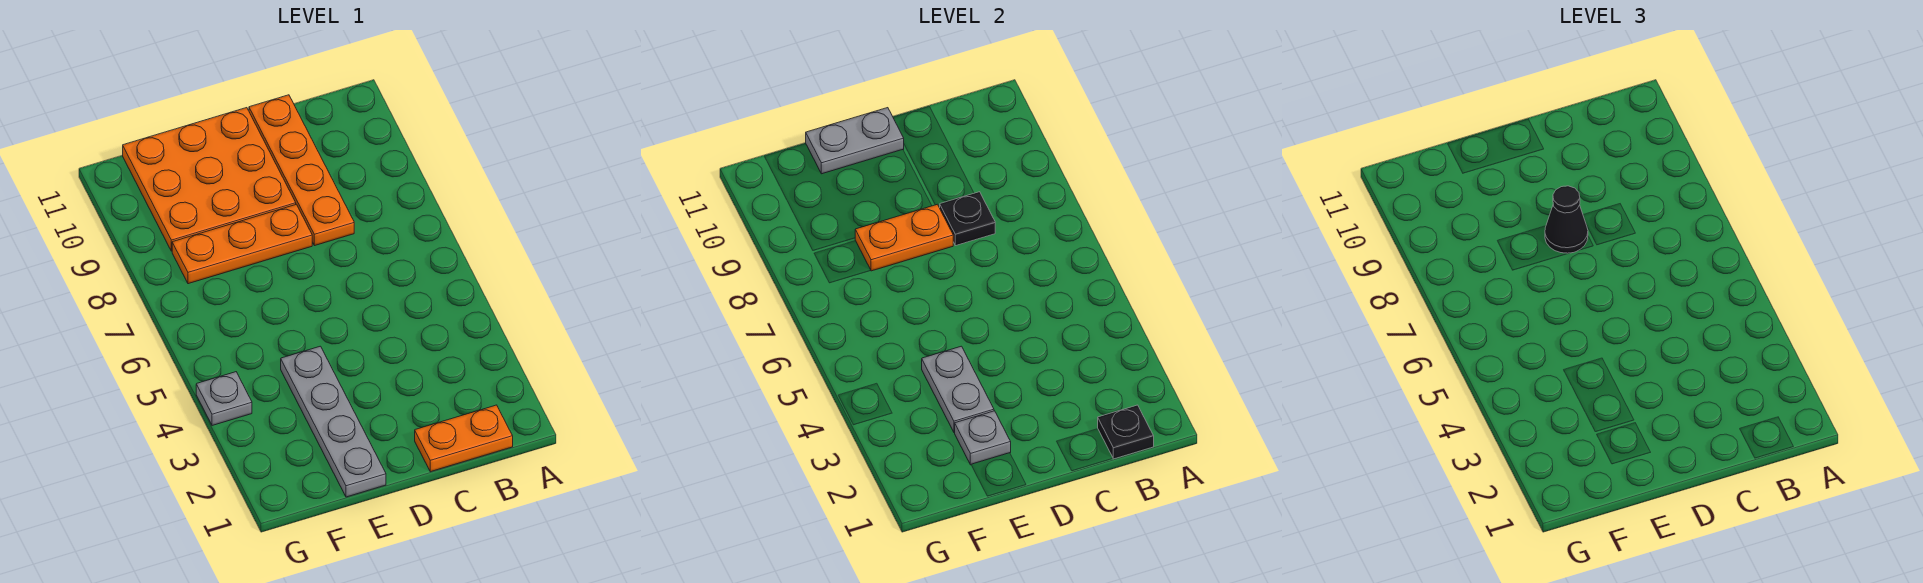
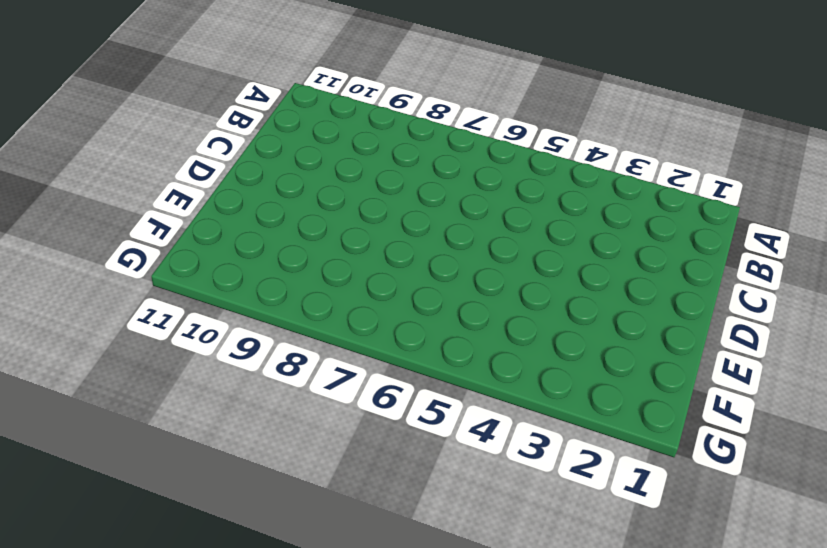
none -> orange 1x2 plate [415,405,513,472]
none -> orange 1x4 plate [249,95,354,246]
none -> orange 1x3 plate [172,204,312,284]

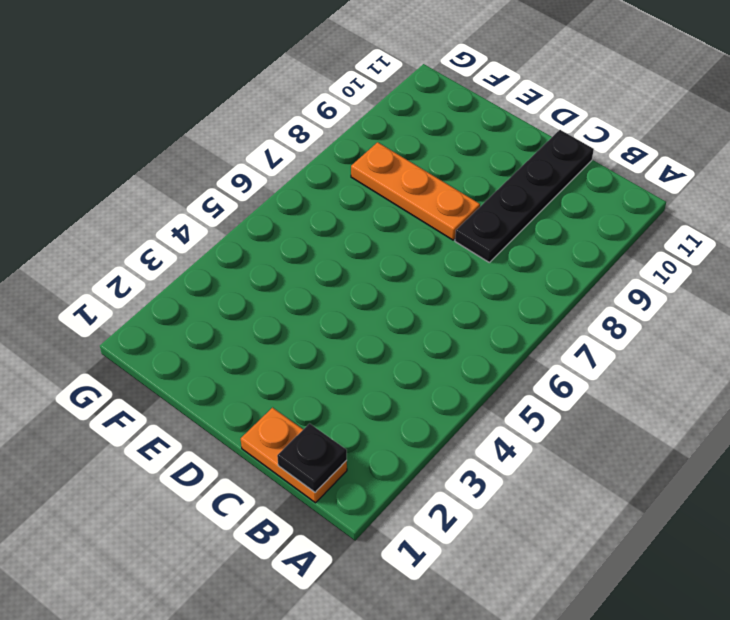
black 1x4 plate [455,130,594,262] -> orange 1x4 plate [249,95,354,246]
none -> orange 3x3 plate [123,108,296,251]
none -> grey 1x4 plate [281,346,386,497]
none -> grey 1x1 plate [196,372,252,426]

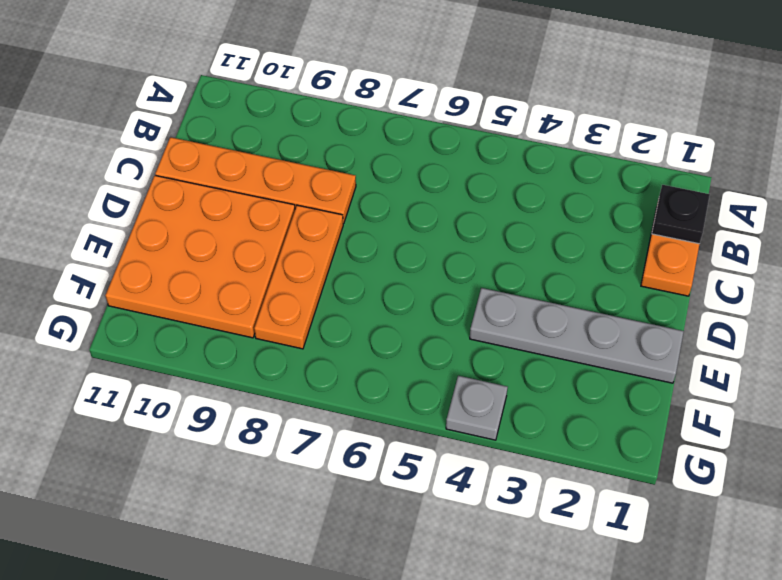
none -> black 1x1 plate [940,192,995,246]
none -> orange 1x2 plate [855,204,953,271]
none -> grey 1x2 plate [806,108,904,174]

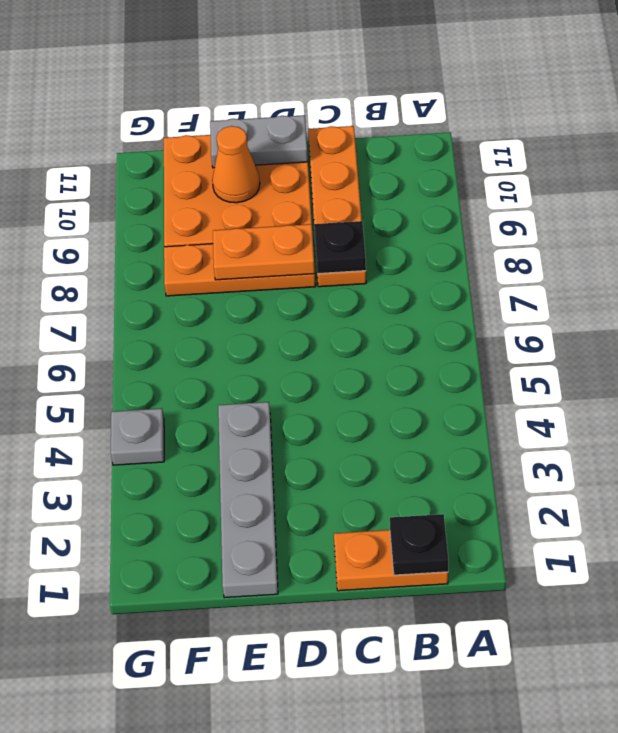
orange 1x1 cone [212,126,260,203] -> none
none -> grey 1x1 plate [955,411,1011,465]
none -> grey 1x2 plate [922,346,994,432]
none -> black 1x1 cone [1545,186,1588,253]

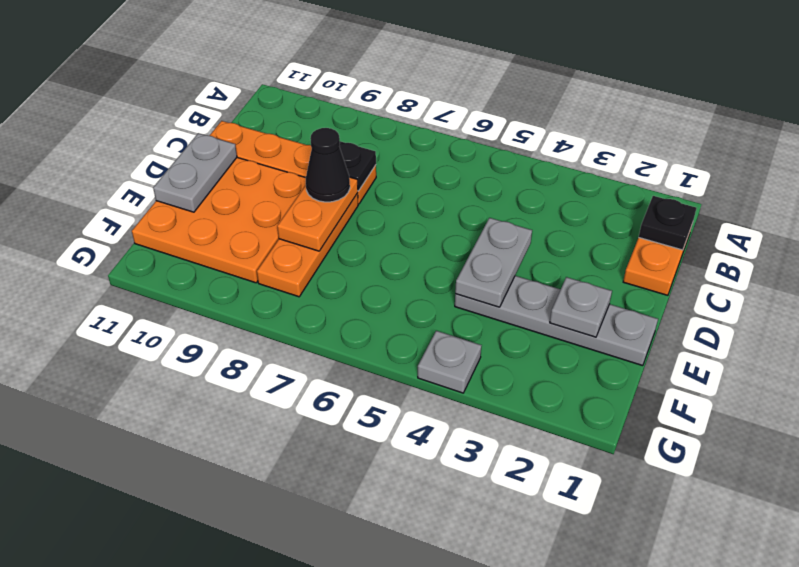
grey 1x2 plate [455,218,532,307] -> grey 1x2 plate turned to [922,346,994,432]

